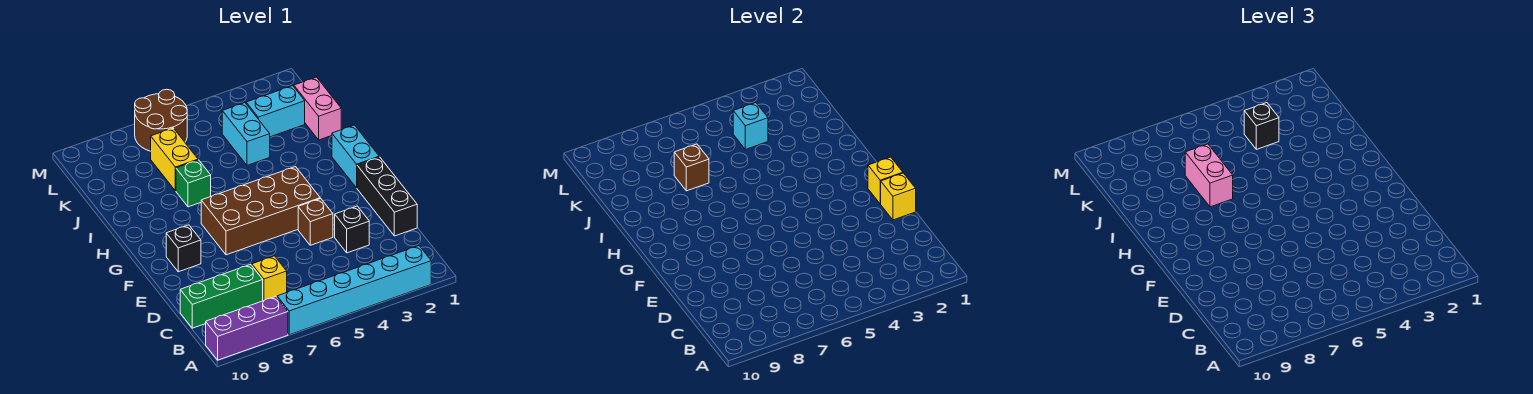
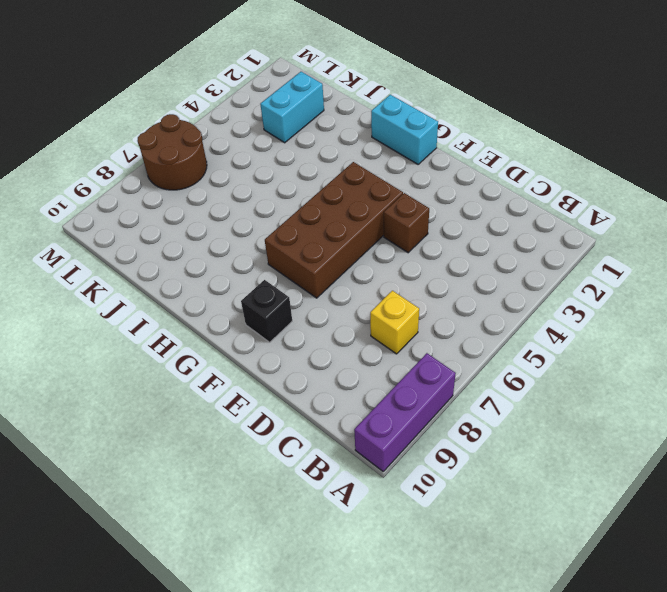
none -> cyan 1x6 brick [277,246,431,335]
none -> green 1x3 brick [180,264,263,328]
none -> black 1x3 brick [357,157,417,236]

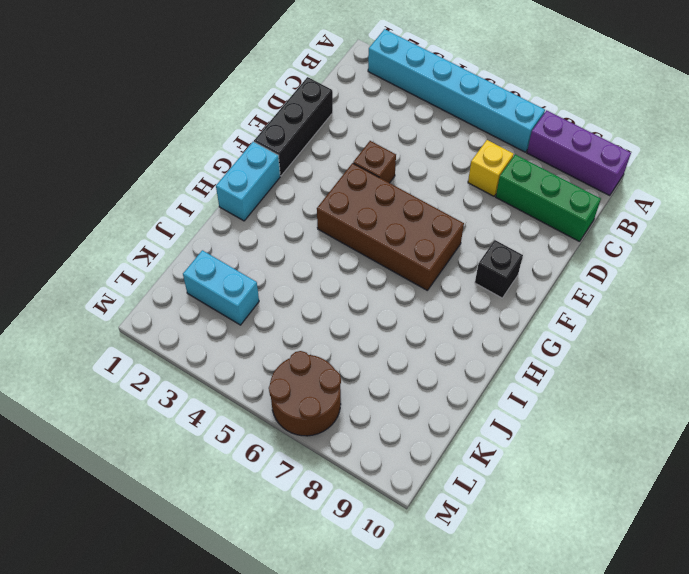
none -> black 1x1 brick [335,206,369,253]
none -> green 1x1 brick [176,160,211,207]
none -> pink 1x2 brick [294,77,341,140]

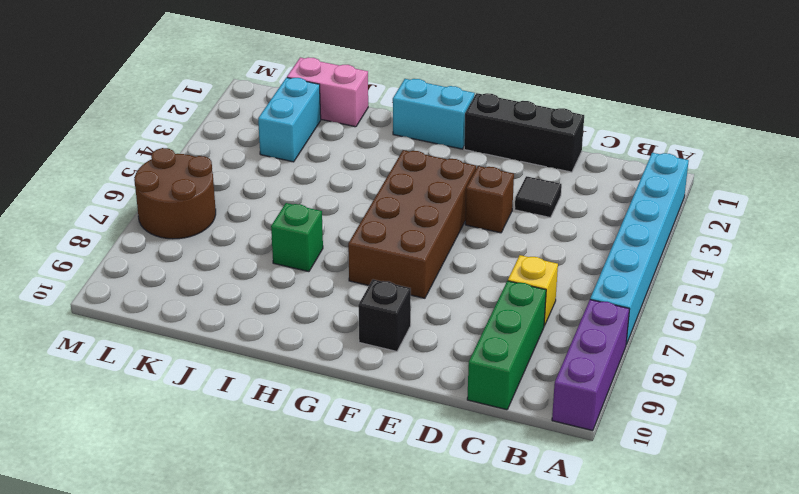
black 1x1 tile [515,176,562,218] -> black 1x1 brick [335,206,369,253]
none -> cyan 1x2 brick [222,103,270,165]
none -> yellow 1x2 brick [151,128,198,191]
none -> yellow 1x1 brick [881,173,916,220]

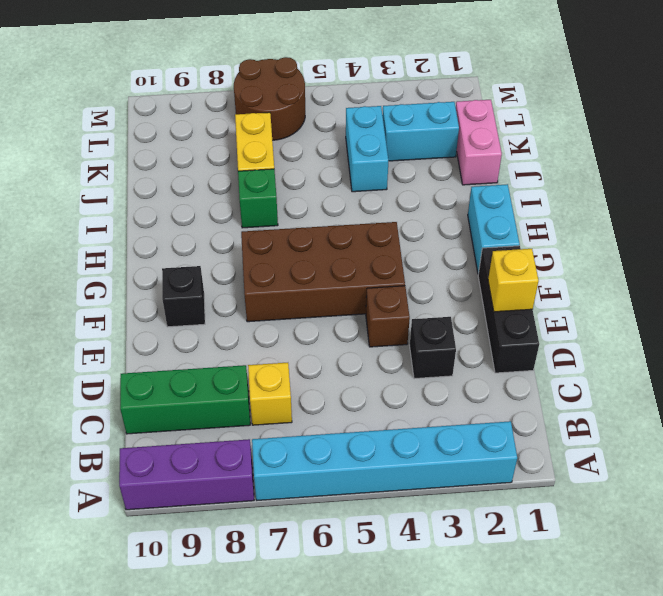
none -> yellow 1x1 brick [868,157,903,204]
none -> brown 1x1 brick [674,144,709,191]
none -> cyan 1x1 brick [733,103,768,149]

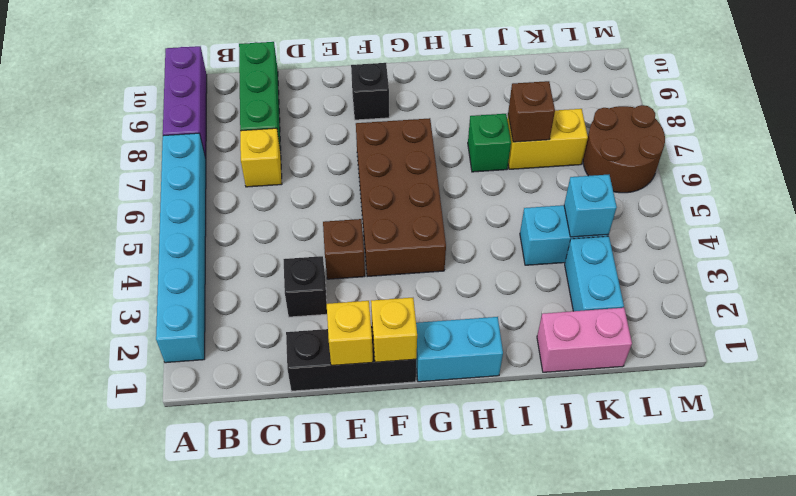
none -> pink 1x2 brick [1185,144,1233,207]
none -> black 1x1 brick [1244,103,1279,149]

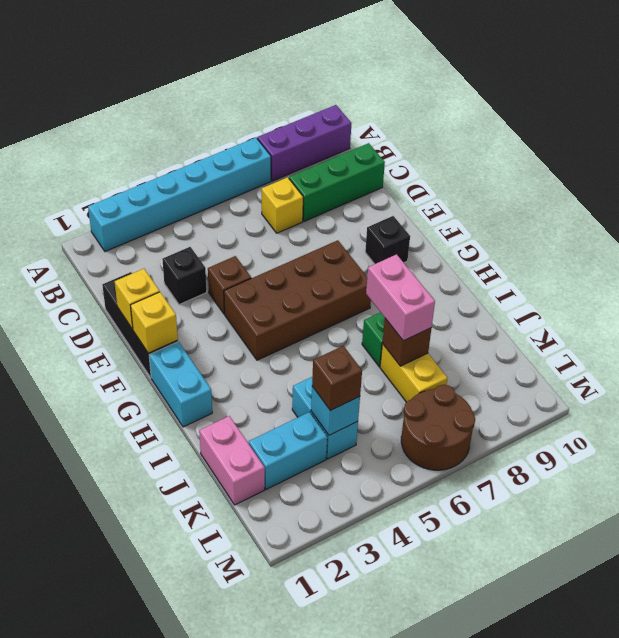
brown 1x1 brick [312,346,362,411] -> black 1x1 brick [1244,103,1279,149]

